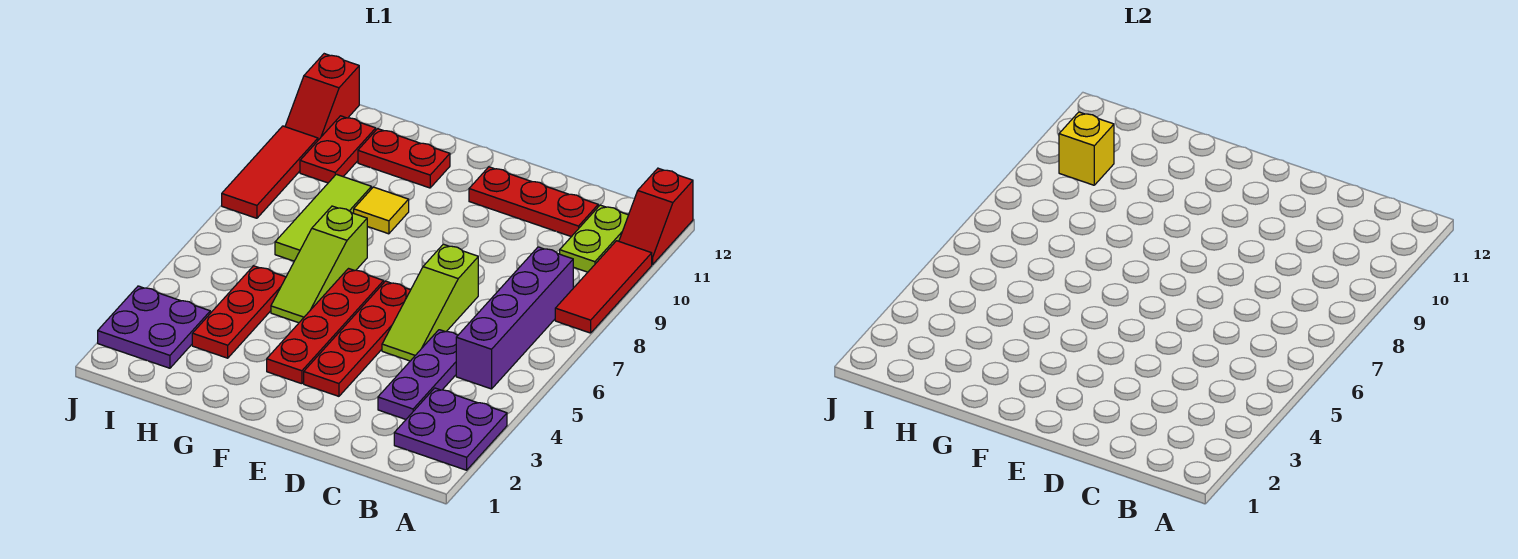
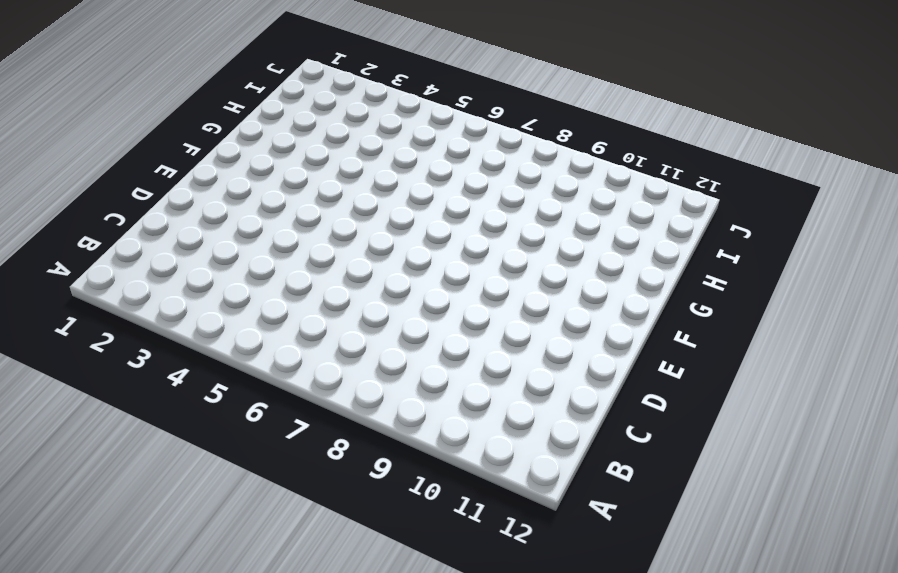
none -> purple 2x2 plate [394,388,507,470]
none -> red 1x3 tile [555,241,652,333]
none -> red 1x2 slope [619,168,693,264]

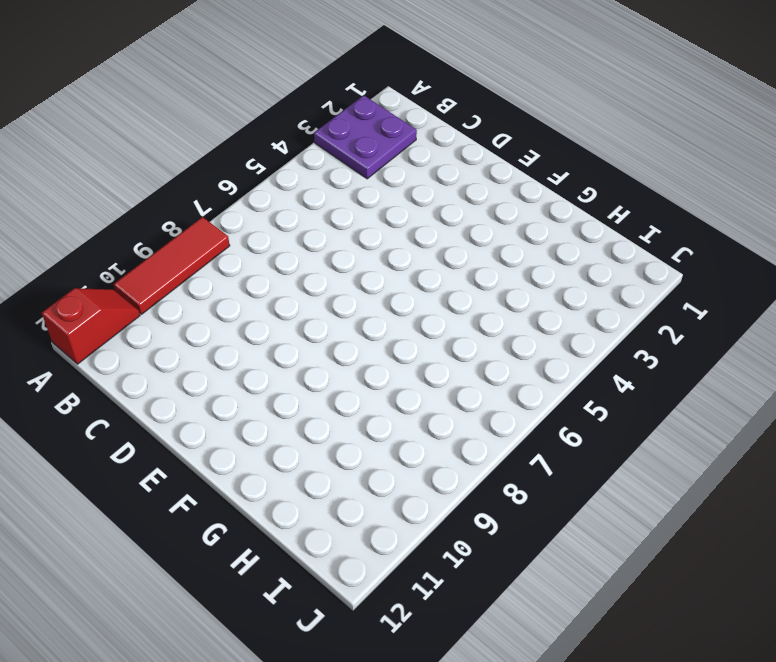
none -> purple 1x4 brick [456,247,574,389]
none -> lime 1x2 plate [560,205,628,272]
none -> purple 1x3 plate [378,330,458,419]

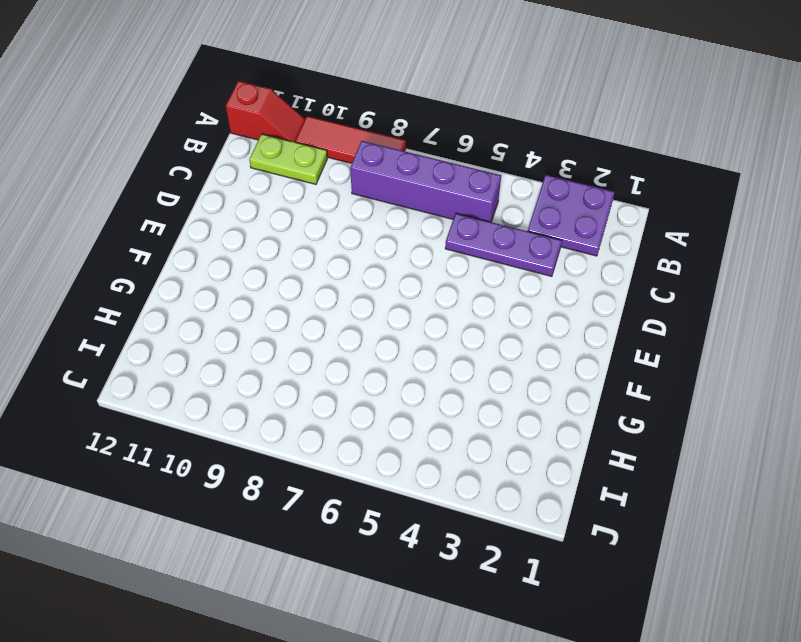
none -> red 1x3 plate [469,167,598,237]
none -> lime 1x3 slope [382,244,478,361]
none -> red 1x4 plate [304,281,410,396]

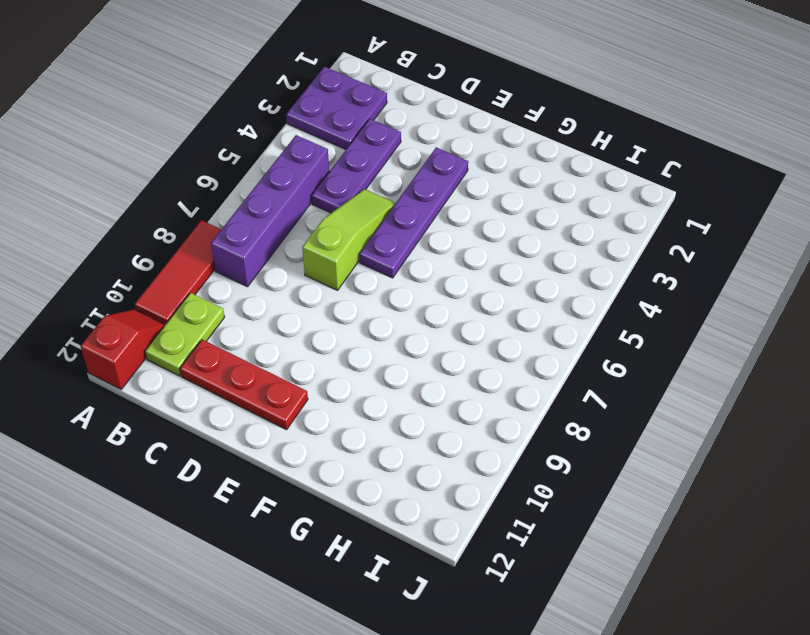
purple 1x4 plate [359,147,468,278] -> red 1x4 plate [304,281,410,396]
none -> red 1x4 plate [267,269,384,384]
none -> lime 1x3 slope [271,206,367,323]
none -> yellow 1x1 tile [354,187,409,234]

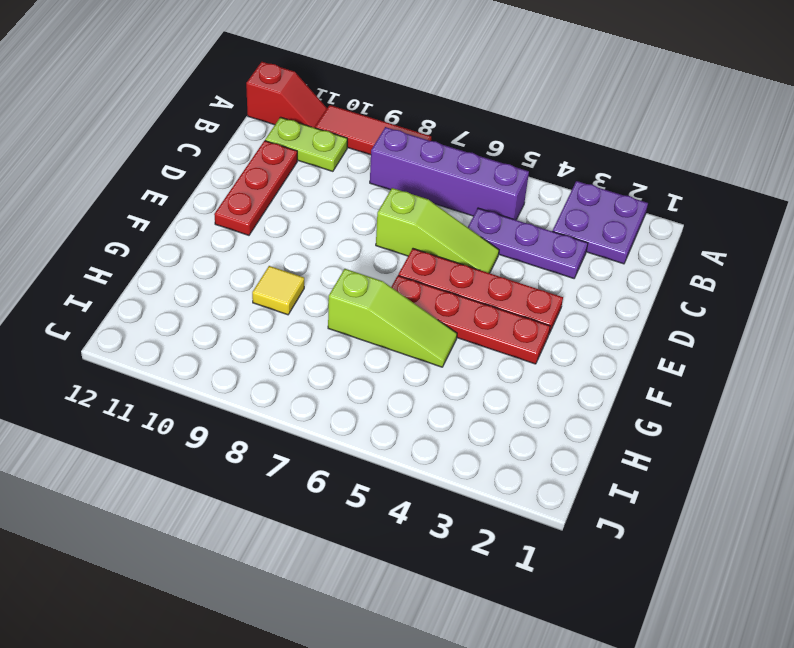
none -> red 1x2 plate [358,129,450,188]
none -> red 1x3 plate [192,266,286,358]
none -> lime 1x3 tile [275,174,371,261]

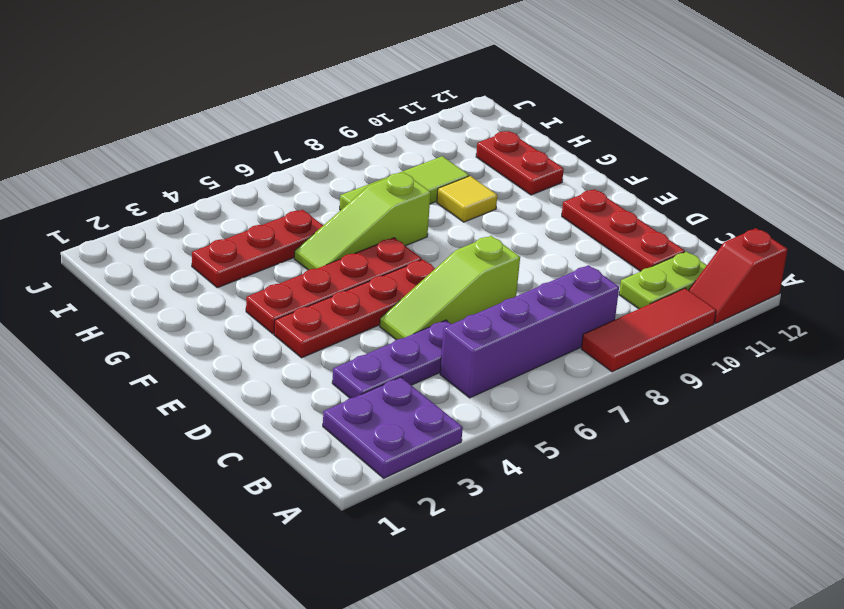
none -> purple 2x2 plate [98,286,210,368]
none -> red 1x2 plate [300,116,376,183]
none -> red 1x3 tile [222,126,318,218]

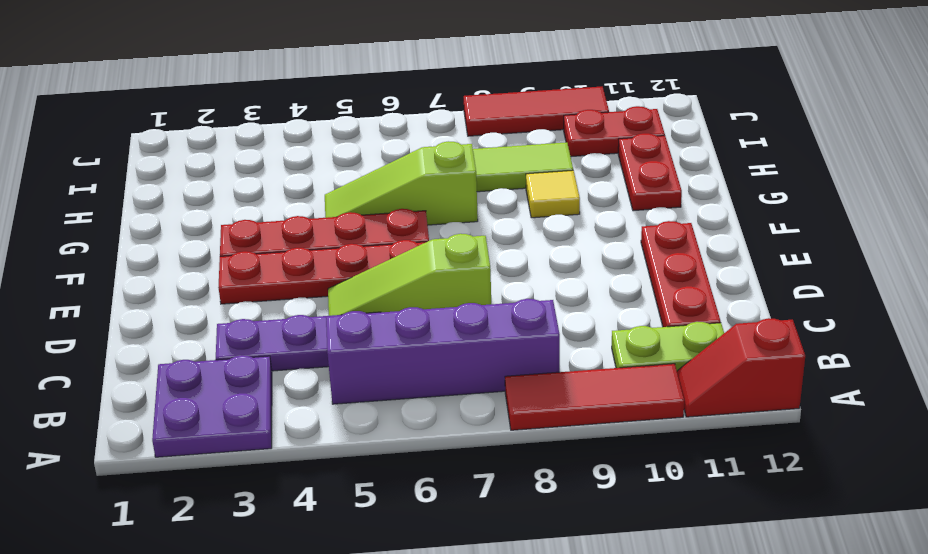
none -> red 1x3 plate [192,266,286,358]
none -> purple 2x2 plate [98,286,210,368]
none -> red 1x2 slope [285,54,359,140]

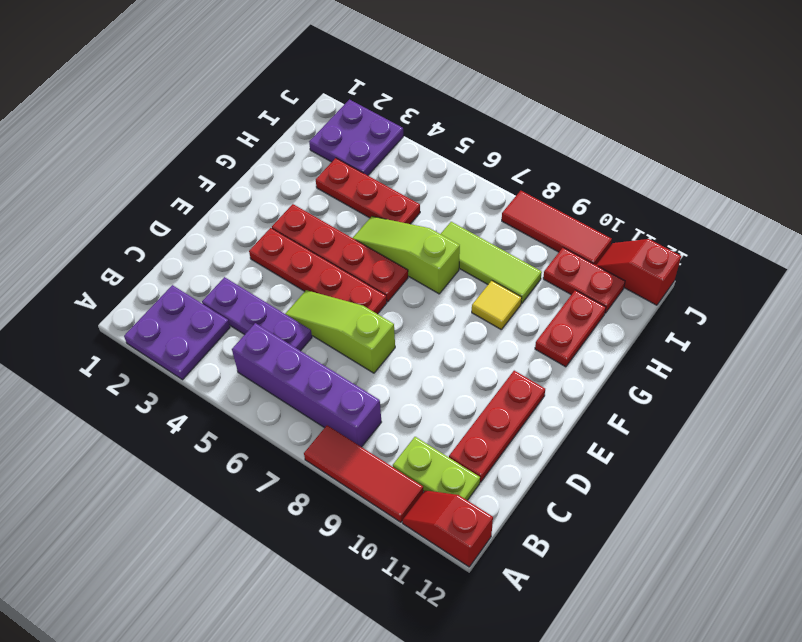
none -> yellow 1x1 brick [1059,112,1114,185]

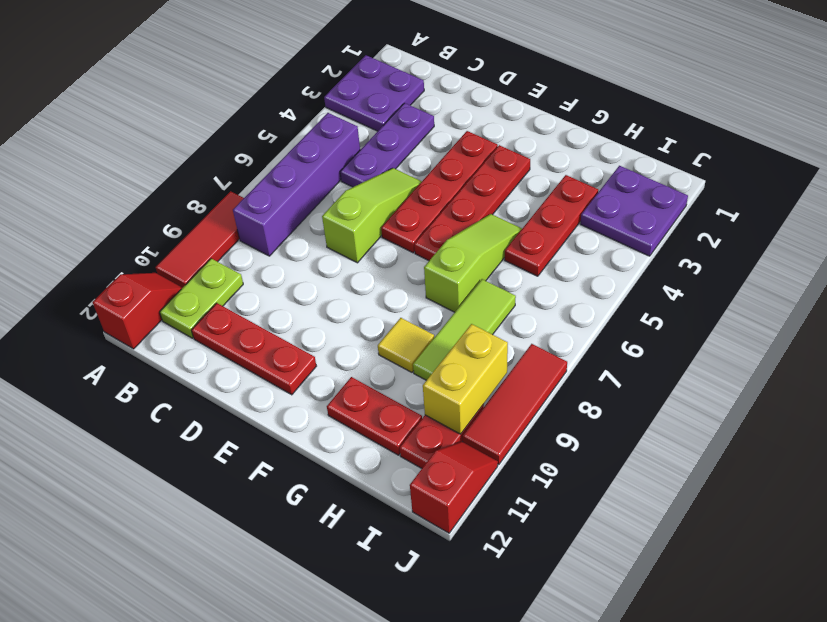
yellow 1x2 brick [423,324,508,434] -> yellow 1x1 brick [1059,112,1114,185]

